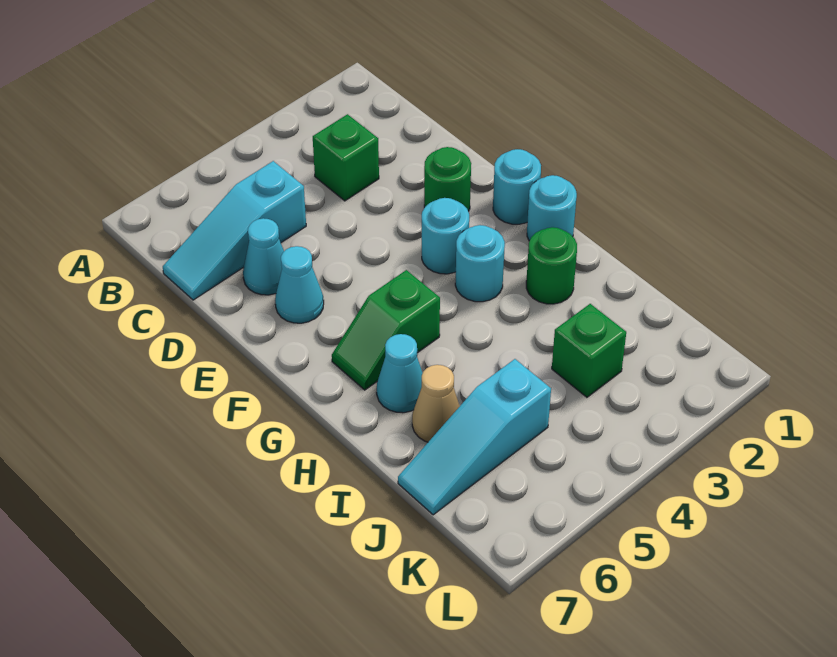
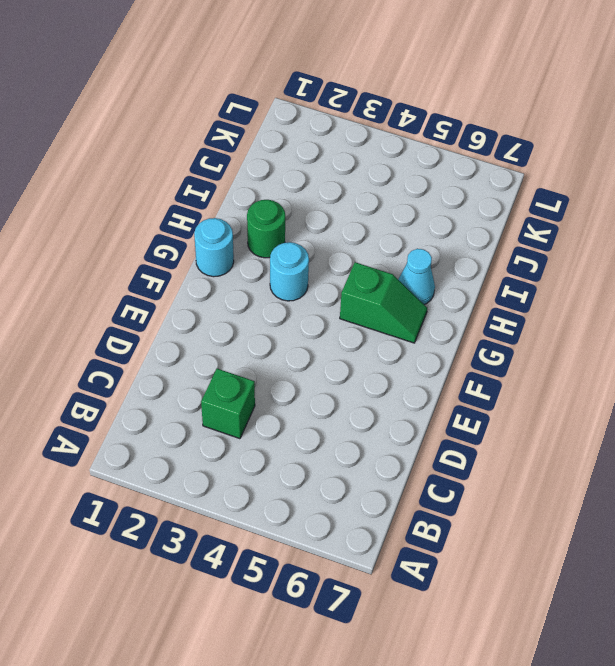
none -> cyan 1x3 slope [163,161,306,300]
none -> cyan 1x1 cone [243,218,284,295]
none -> green 1x1 round brick [424,147,471,211]

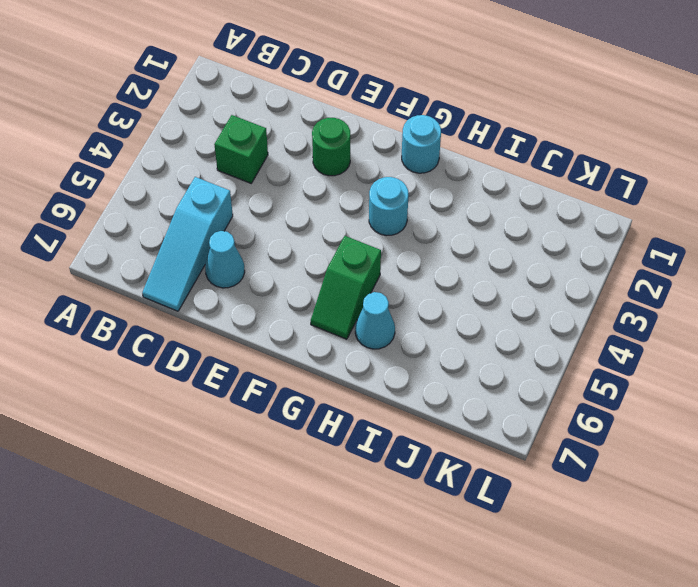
none -> cyan 1x1 cone [275,246,324,323]
none -> cyan 1x1 round brick [493,149,541,224]
none -> cyan 1x1 round brick [422,198,469,274]

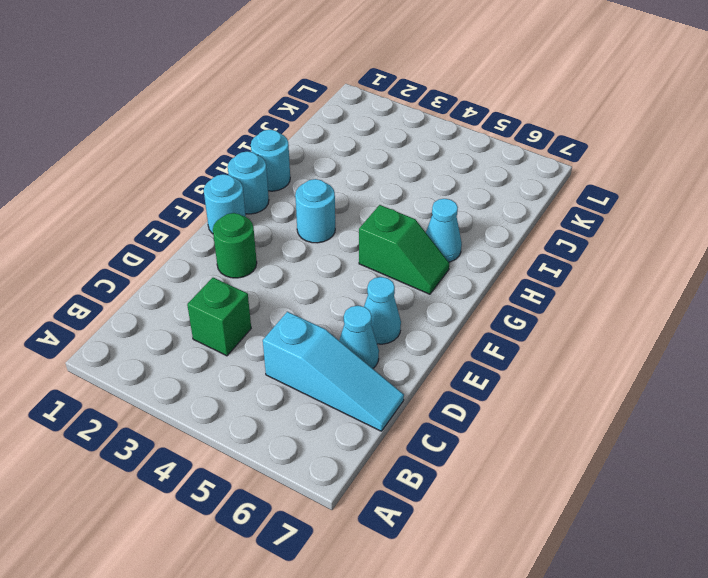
cyan 1x1 round brick [251,130,290,191] -> cyan 1x1 round brick moved to [422,198,469,274]
none -> green 1x1 round brick [526,227,577,304]
none -> tan 1x1 cone [412,365,460,442]
none -> green 1x1 brick [552,304,626,397]

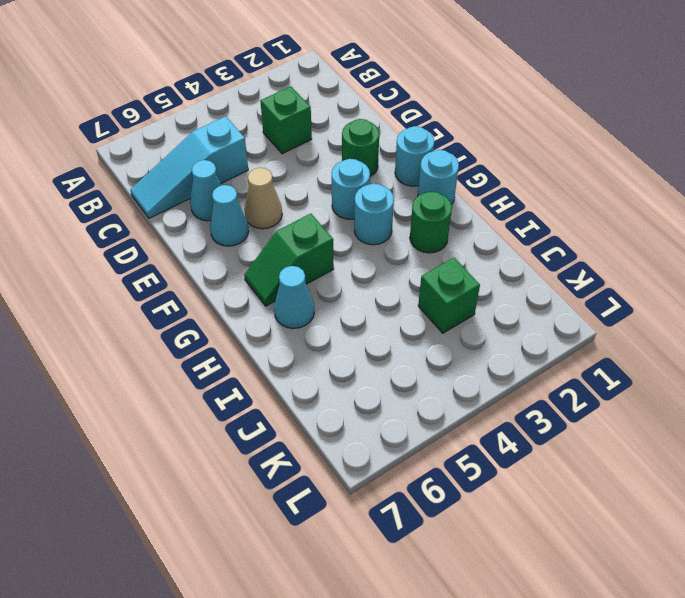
tan 1x1 cone [244,168,282,229] -> tan 1x1 cone moved to [412,365,460,442]
none -> cyan 1x3 slope [398,359,551,515]

